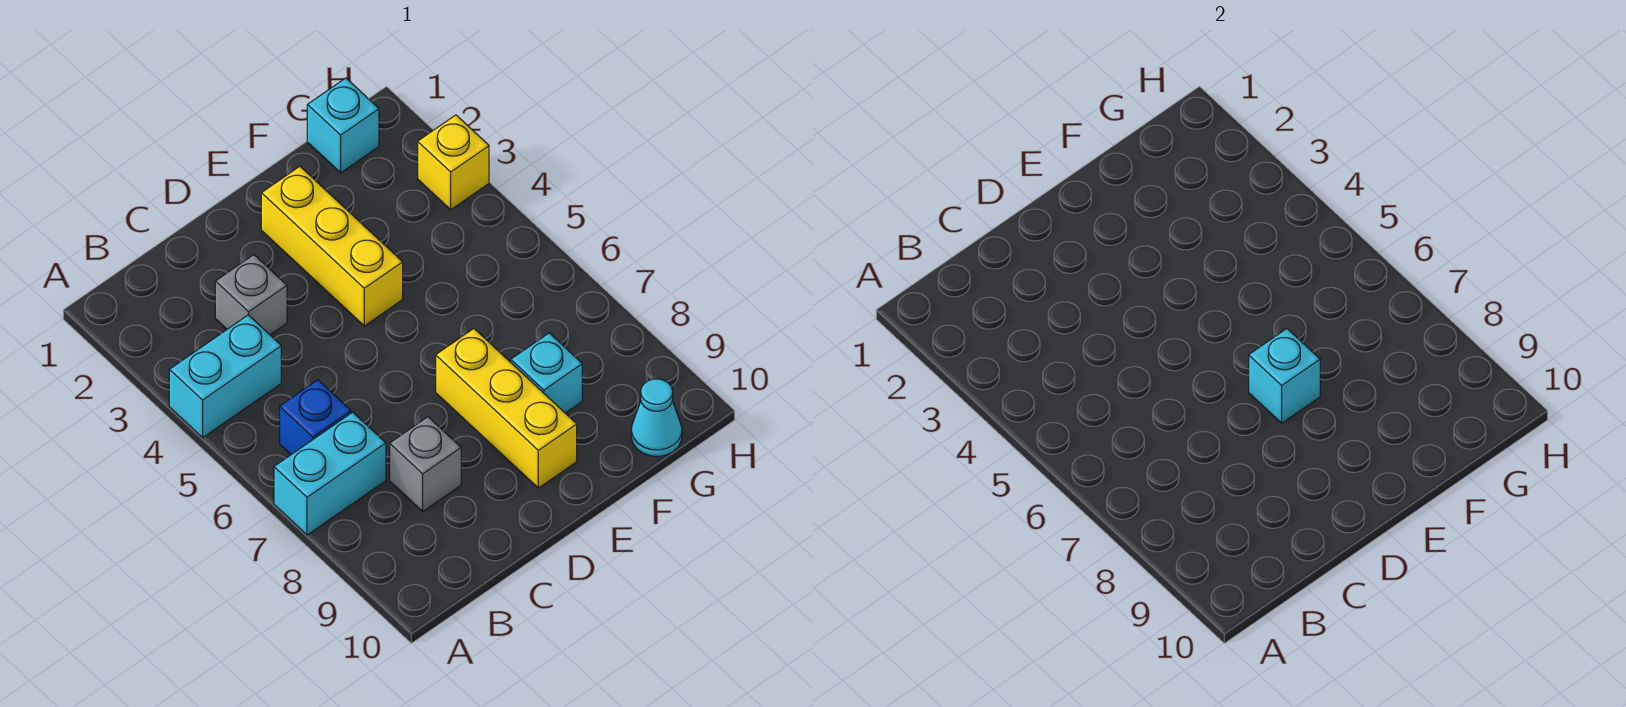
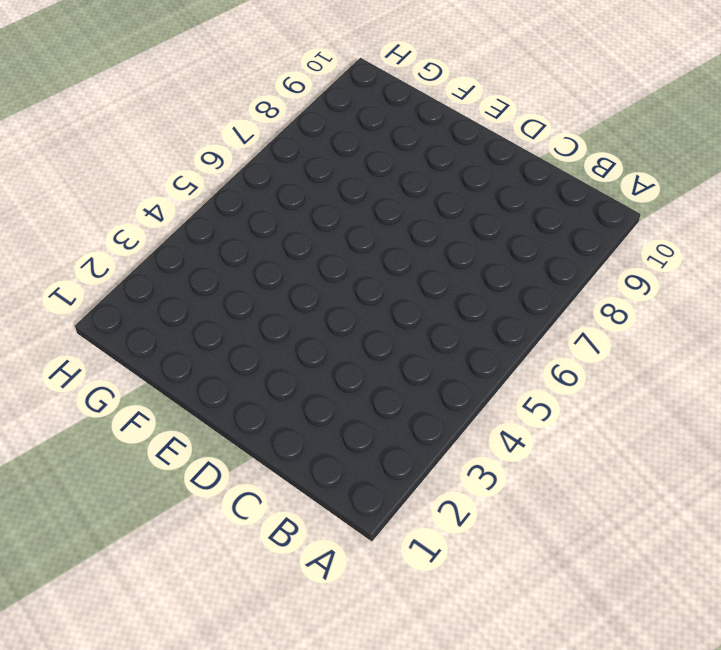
none -> cyan 1x2 brick [169,315,281,438]
none -> cyan 1x2 brick [274,412,386,535]
none -> blue 1x1 brick [280,380,351,454]

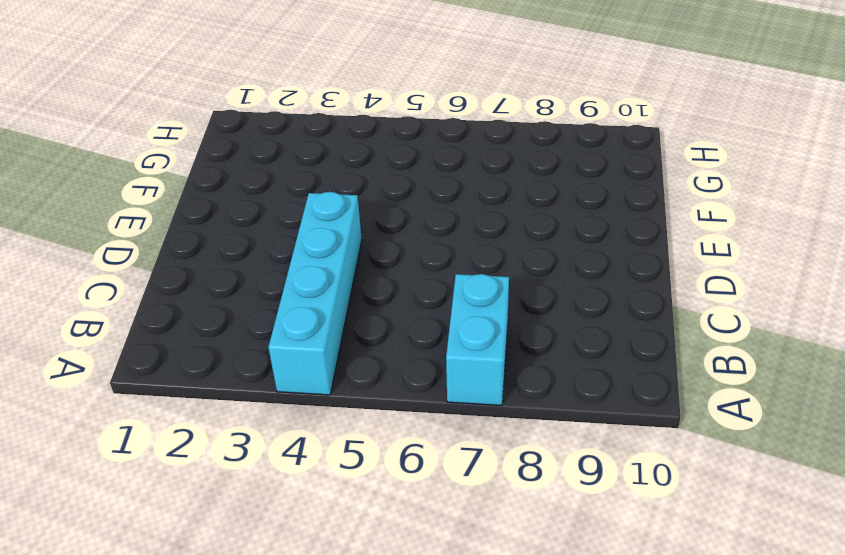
cyan 1x4 brick [268,192,362,395] -> cyan 1x2 brick [169,315,281,438]
none -> blue 1x1 brick [280,380,351,454]
none -> grey 1x1 brick [215,255,287,335]
none -> grey 1x1 brick [390,417,461,511]

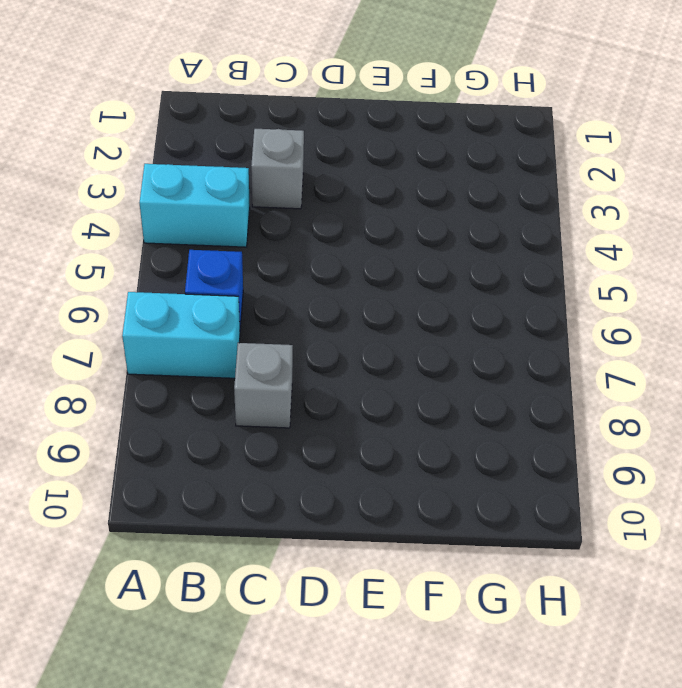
none -> yellow 1x3 brick [261,166,403,326]
none -> yellow 1x3 brick [436,329,577,488]
none -> cyan 1x1 brick [511,333,582,413]

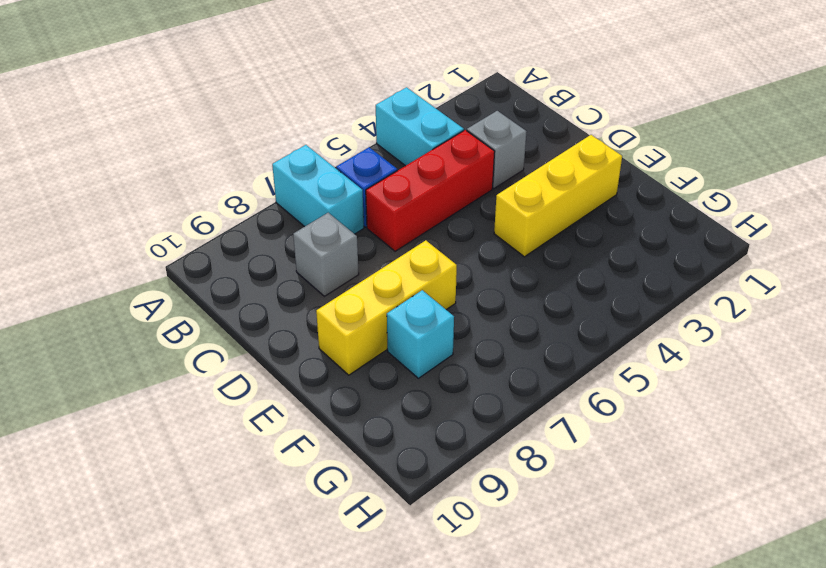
red 1x3 brick [366,130,495,251] -> none
none -> cyan 1x1 brick [307,78,379,173]
none -> cyan 1x1 cone [631,379,682,457]
none -> yellow 1x1 brick [418,115,489,210]

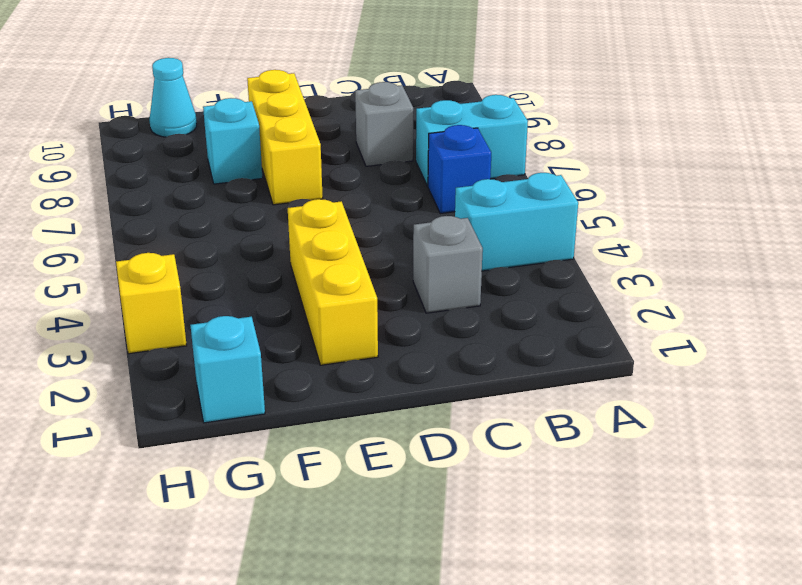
none -> cyan 1x1 brick [1249,329,1320,423]

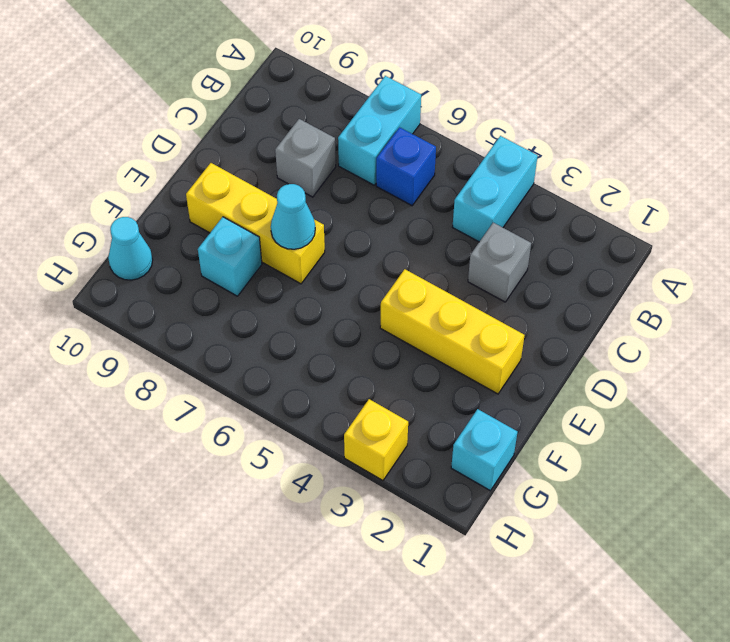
cyan 1x1 cone [271,184,315,249] -> cyan 1x1 brick [1249,329,1320,423]

